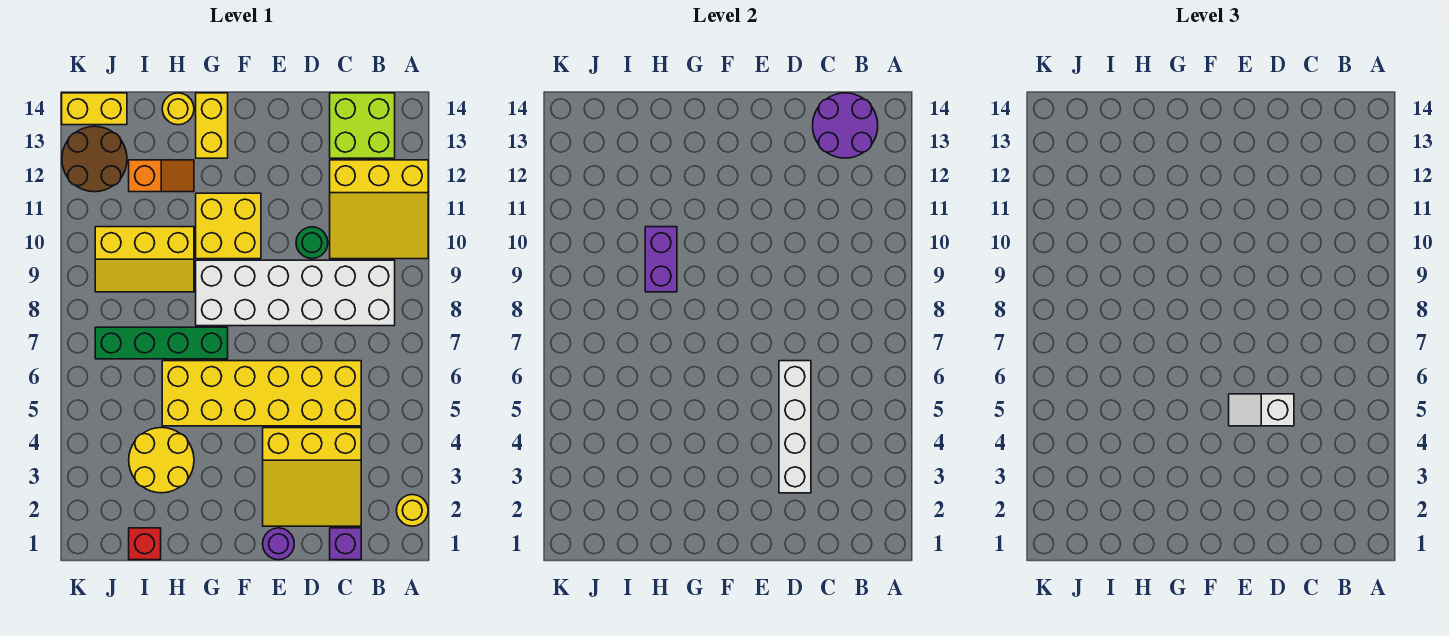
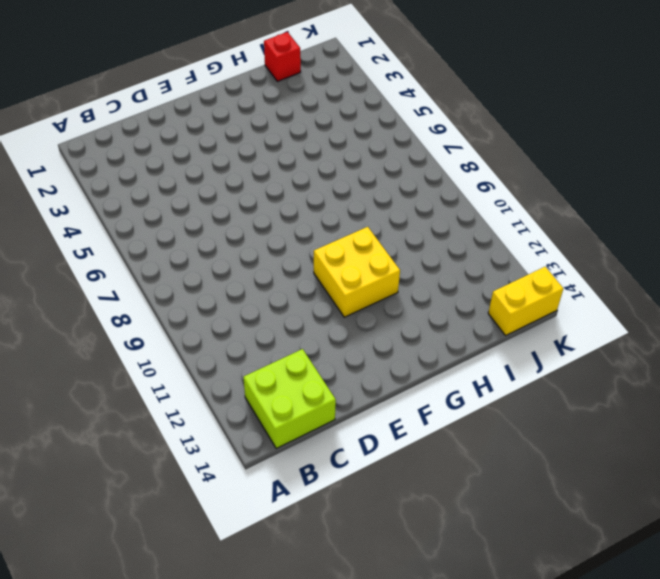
none -> yellow 1x1 round brick [396,495,428,526]
none -> yellow 3x3 slope [330,160,428,259]
none -> white 2x6 brick [196,260,395,326]

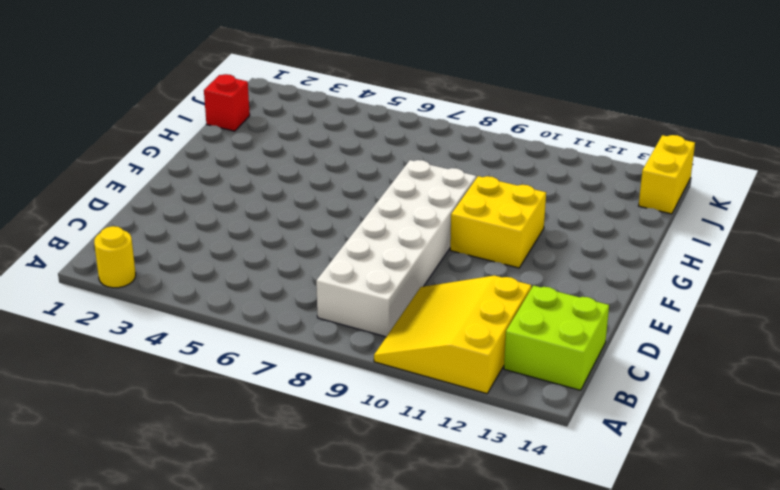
none -> purple 1x1 brick [330,528,361,560]
none -> yellow 3x3 slope [263,428,361,526]
none -> yellow 2x6 brick [162,361,361,426]

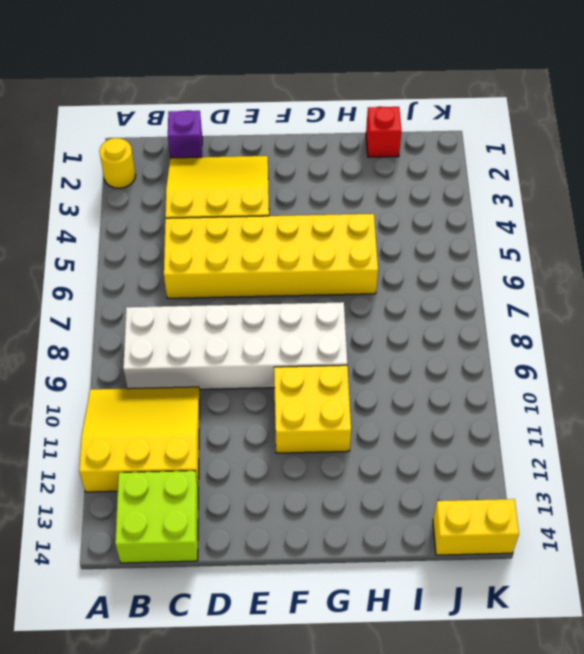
none -> green 1x1 round brick [296,227,328,259]
none -> purple 1x1 round brick [263,528,294,560]
none -> green 1x4 brick [95,327,228,359]

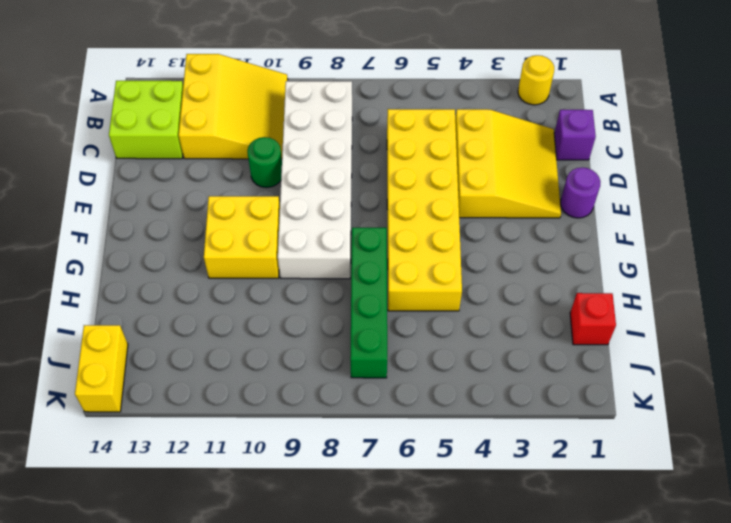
none -> yellow 1x2 brick [196,93,228,158]
none -> yellow 2x2 round brick [129,428,194,493]
none -> yellow 2x3 slope [95,227,194,292]

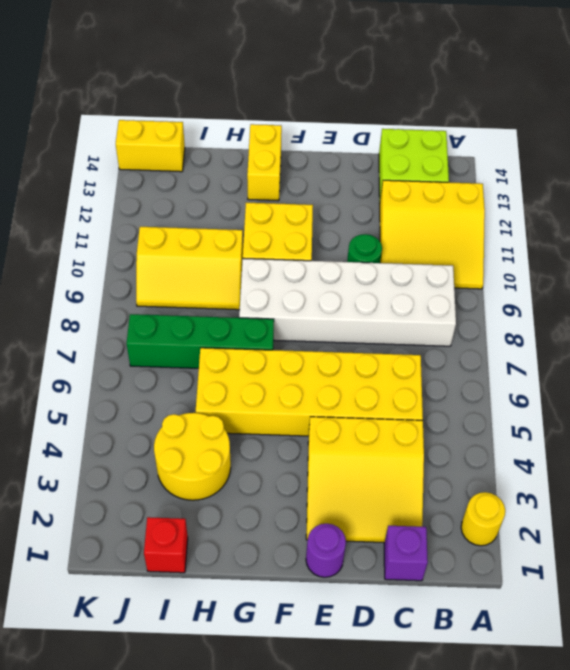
none -> orange 1x2 slope [129,160,194,192]
none -> yellow 1x1 round brick [162,93,194,125]
none -> brown 2x2 round brick [62,126,127,192]

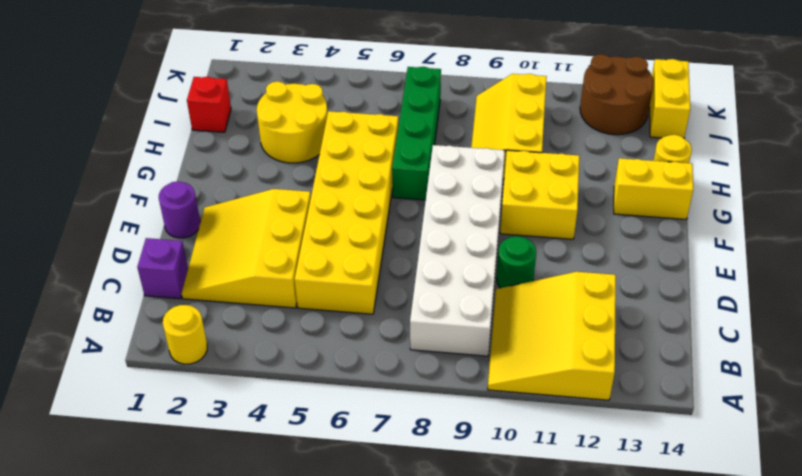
none -> lime 2x2 brick [330,93,395,158]
none -> orange 1x2 slope [129,160,194,192]
none -> purple 2x2 round brick [813,93,878,158]

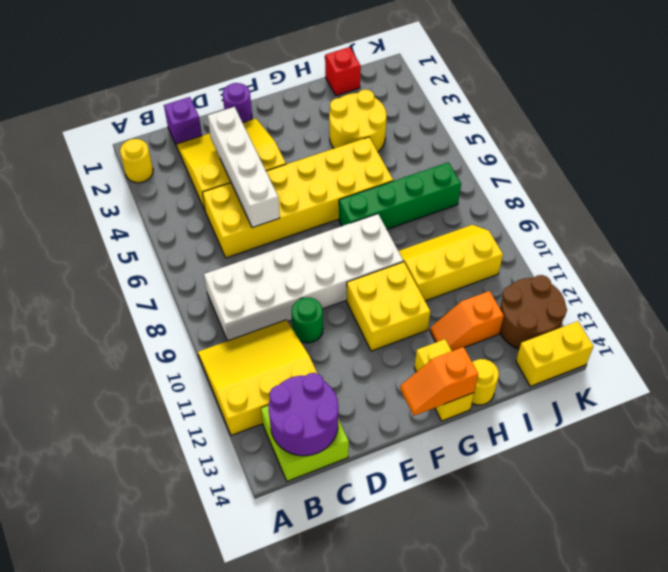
orange 1x2 slope [400,347,478,416] -> none
none -> purple 1x2 brick [645,227,677,292]
none -> white 1x2 slope [1229,394,1294,426]

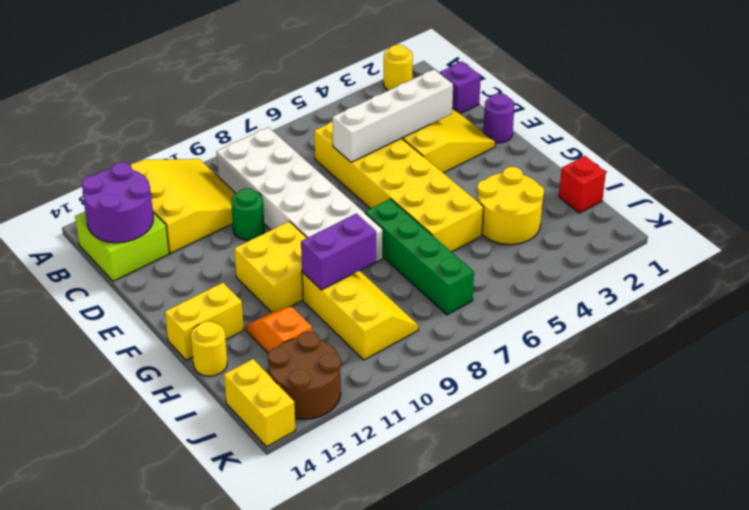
none -> white 1x2 slope [1229,394,1294,426]

